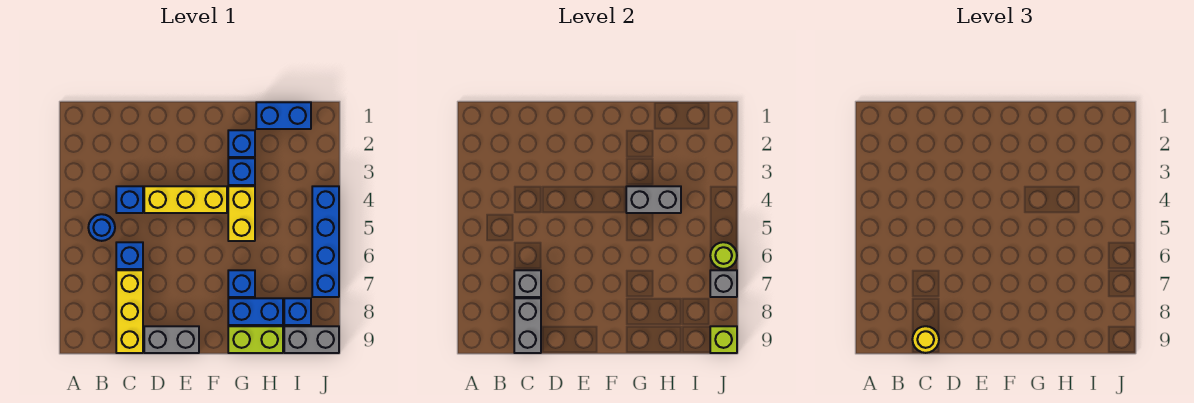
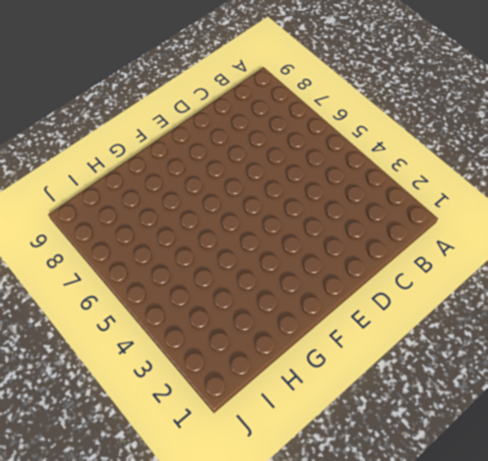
none -> blue 1x1 round brick [88,214,115,241]
none -> blue 1x1 brick [116,186,143,213]
none -> blue 1x1 brick [116,242,143,269]

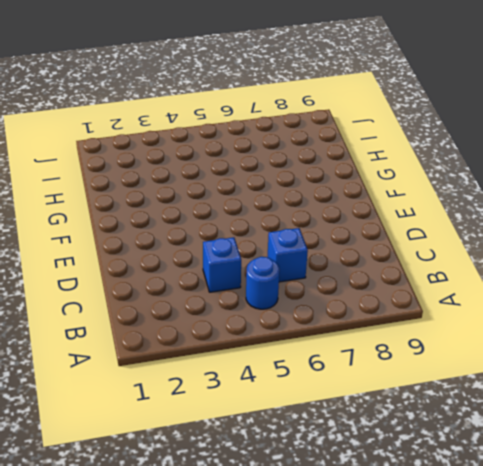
none -> yellow 1x3 brick [116,270,143,353]
none -> yellow 1x3 brick [144,186,227,213]
none -> grey 1x2 brick [144,326,199,353]

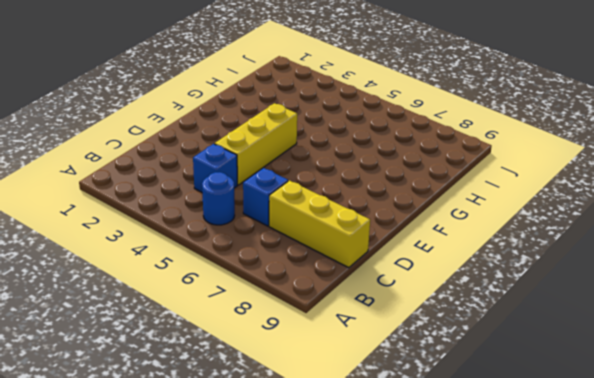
none -> grey 1x2 brick [144,326,199,353]
none -> blue 1x1 brick [228,130,255,157]
none -> blue 1x1 brick [228,158,255,185]

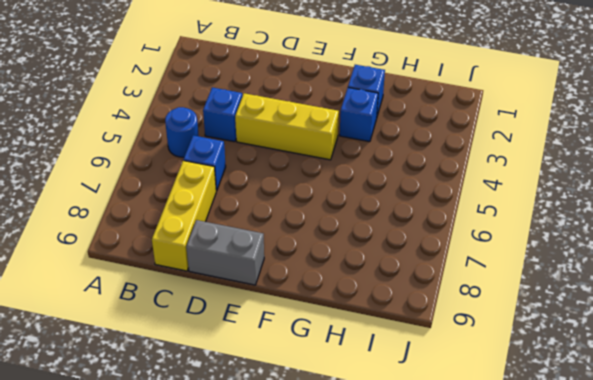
none -> yellow 1x2 brick [228,186,255,241]
none -> blue 1x1 brick [228,270,255,297]
none -> blue 1x2 brick [228,298,283,325]

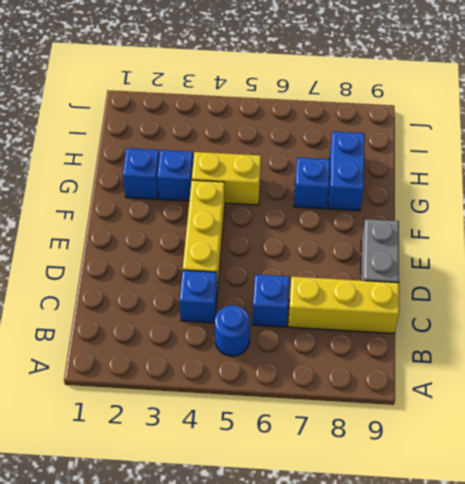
none -> lime 1x2 brick [228,326,283,353]
none -> blue 1x2 brick [256,102,311,129]
none -> blue 1x1 brick [284,298,311,325]

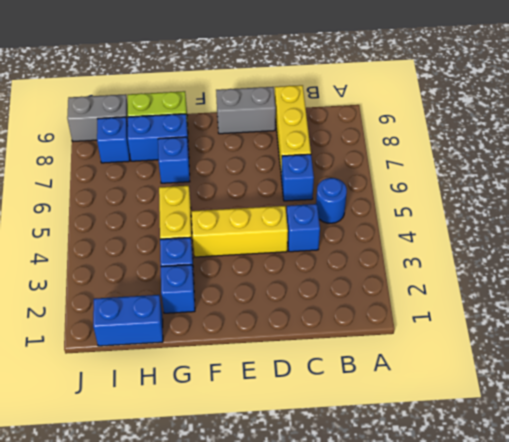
none -> blue 1x4 brick [312,186,339,297]
none -> grey 1x1 brick [514,270,541,297]
none -> grey 1x2 brick [514,298,541,353]

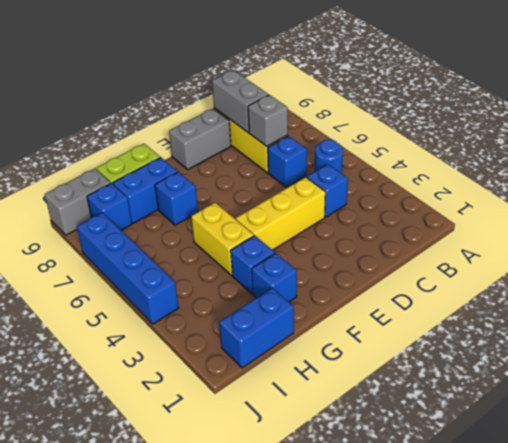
none -> grey 1x2 brick [626,186,681,213]
none -> lime 1x1 round brick [710,242,737,269]
none -> grey 1x1 brick [710,270,737,297]

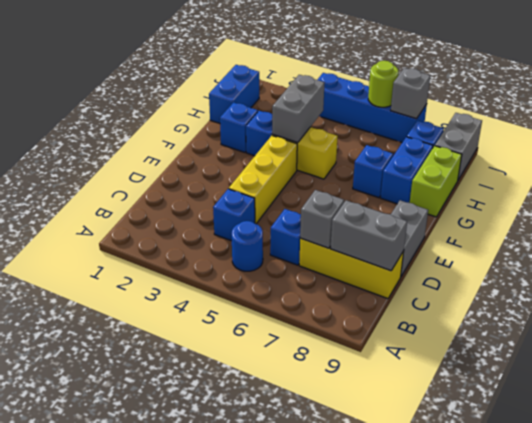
none -> lime 1x1 brick [710,326,737,353]
none -> yellow 1x1 round brick [912,326,939,353]

